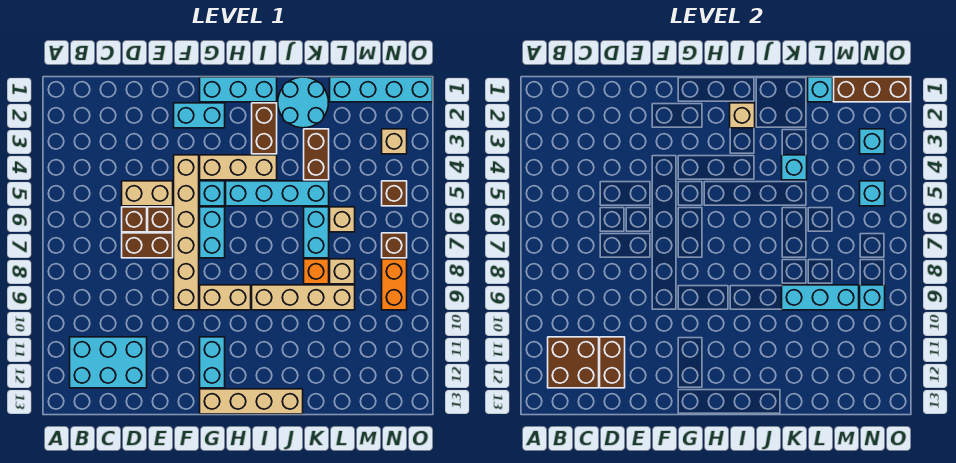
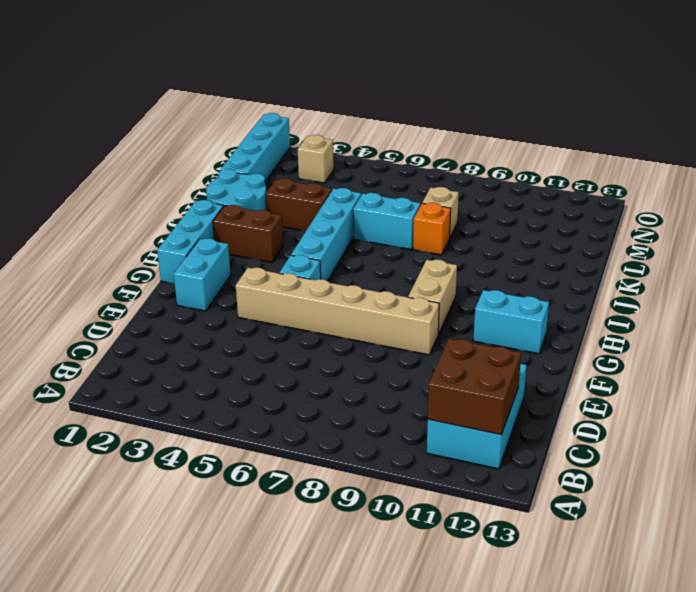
none -> tan 1x2 brick [122,181,173,206]
none -> brown 1x1 brick [122,207,147,232]
none -> brown 1x2 brick [122,233,173,258]
none -> brown 1x1 brick [148,207,173,232]

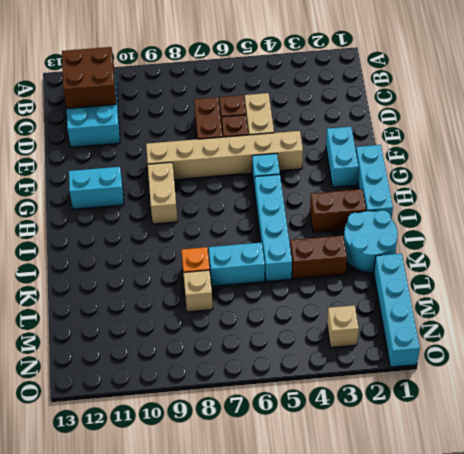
none -> tan 1x3 brick [200,155,277,180]
none -> cyan 1x2 brick [200,207,225,258]
none -> tan 1x4 brick [200,389,303,414]
none -> tan 1x4 brick [252,285,355,310]

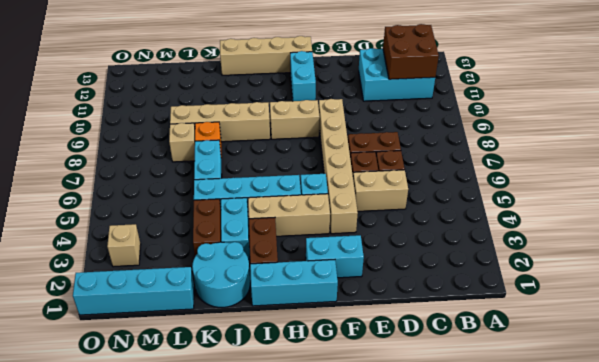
cyan 1x2 brick [221,198,250,260] -> cyan 1x2 brick moved to [200,207,225,258]
none -> tan 1x1 brick [330,207,355,232]
none -> brown 1x1 brick [382,181,407,206]
none -> brown 1x1 brick [382,233,407,258]
none -> orange 1x2 brick [382,259,407,310]

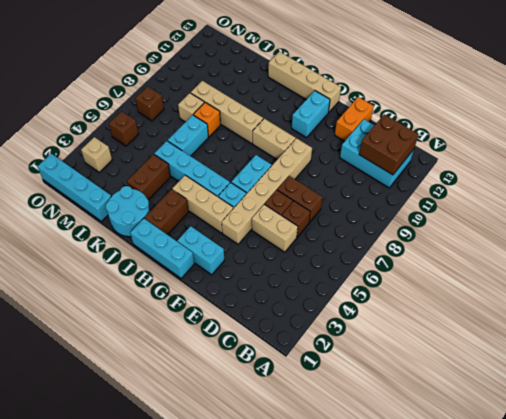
orange 1x2 brick [335,97,374,141] -> orange 1x2 brick moved to [382,259,407,310]
none -> tan 1x1 brick [330,207,355,232]
none -> brown 1x2 brick [600,337,625,388]
none -> tan 1x1 brick [730,103,755,128]
none -> cyan 1x1 brick [782,155,807,180]

